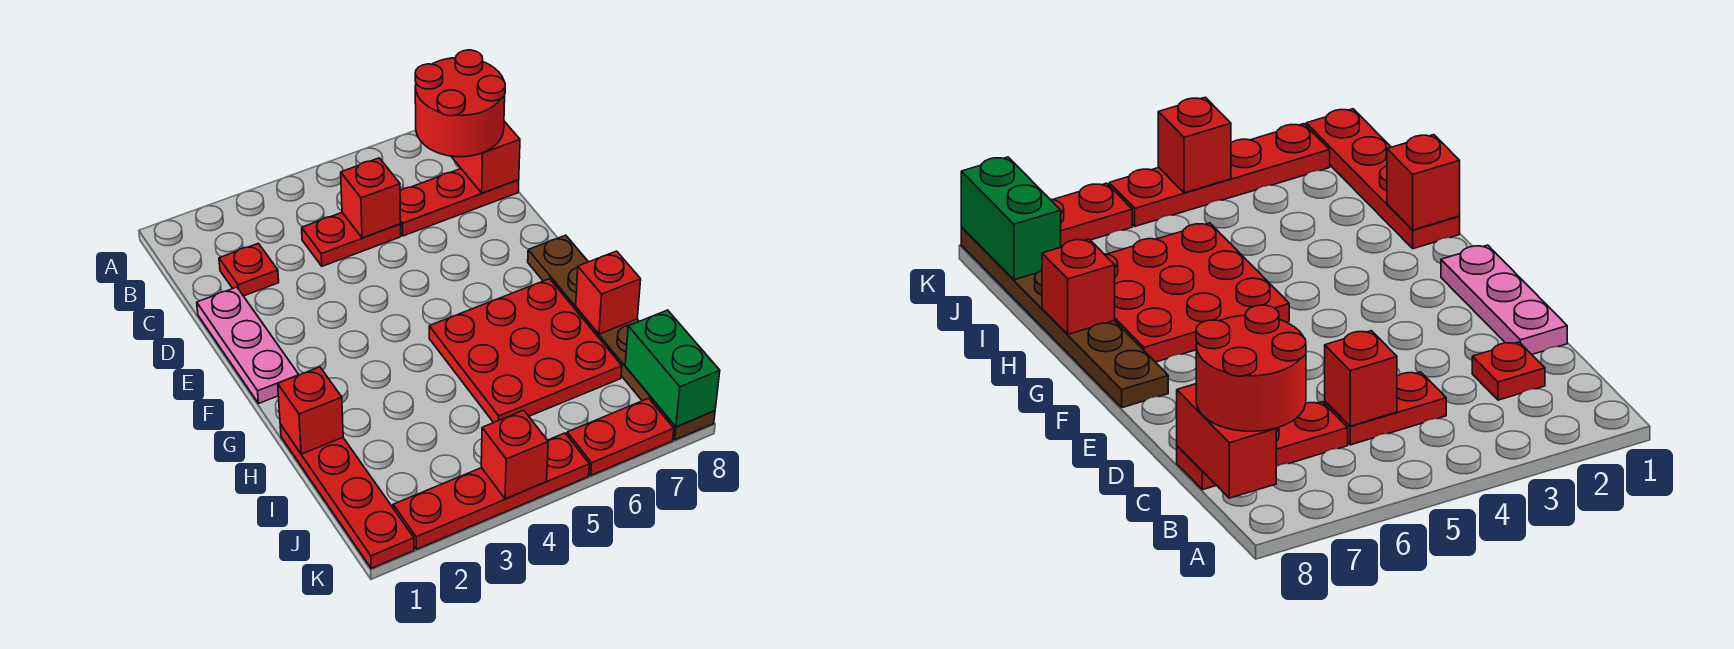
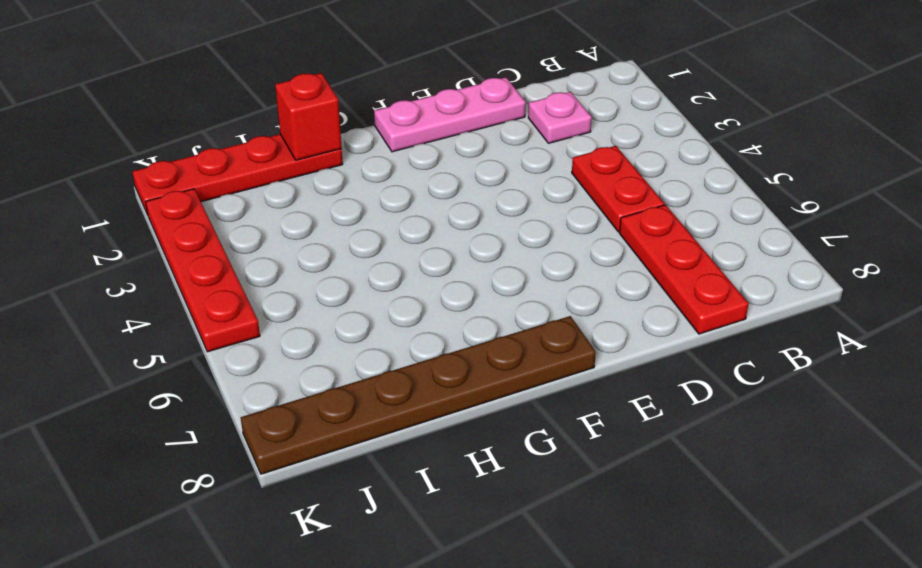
pink 1x1 plate [528,92,592,143] -> red 1x1 plate [219,243,279,296]
none -> red 3x3 plate [429,279,622,423]
none -> red 1x2 plate [567,398,674,475]
none -> red 1x2 brick [451,121,520,193]

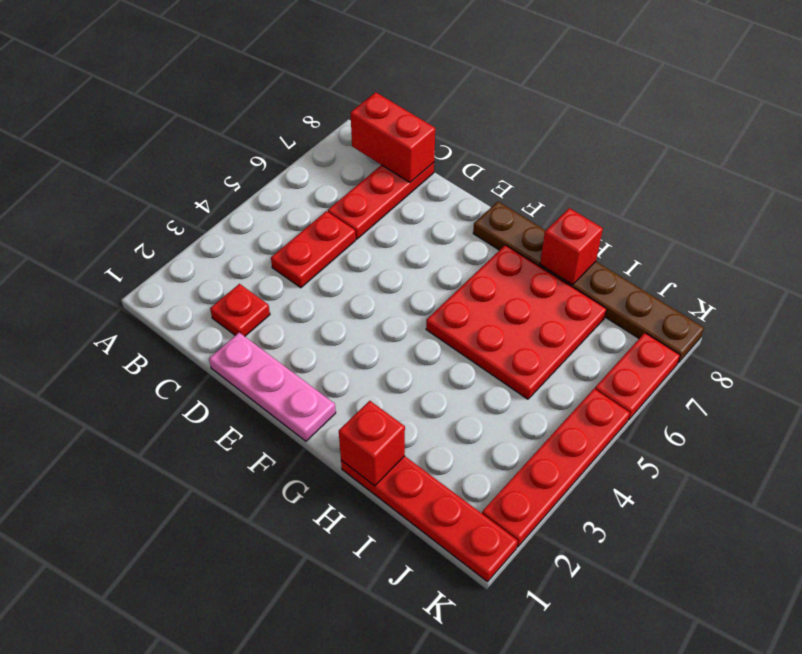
none -> red 1x1 brick [341,158,401,238]
none -> green 1x2 brick [625,310,720,427]
none -> red 1x1 brick [481,410,548,499]

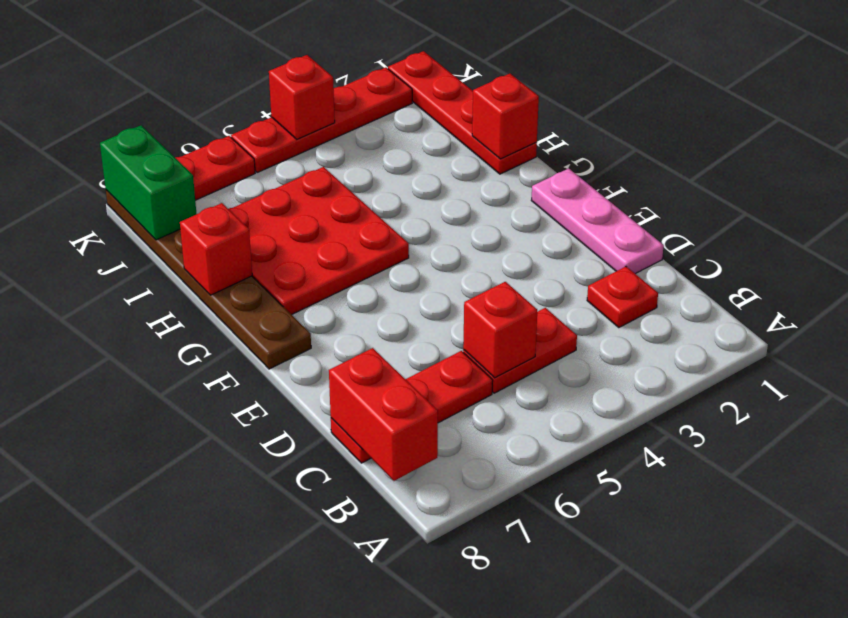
none -> red 2x2 round brick [415,50,505,157]

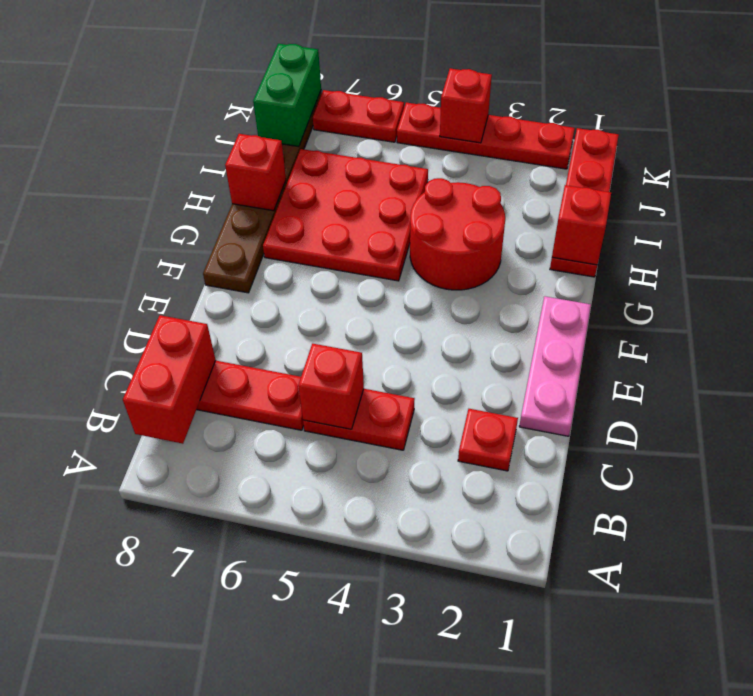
red 2x2 round brick [410,178,505,290] -> red 2x2 round brick moved to [415,50,505,157]

